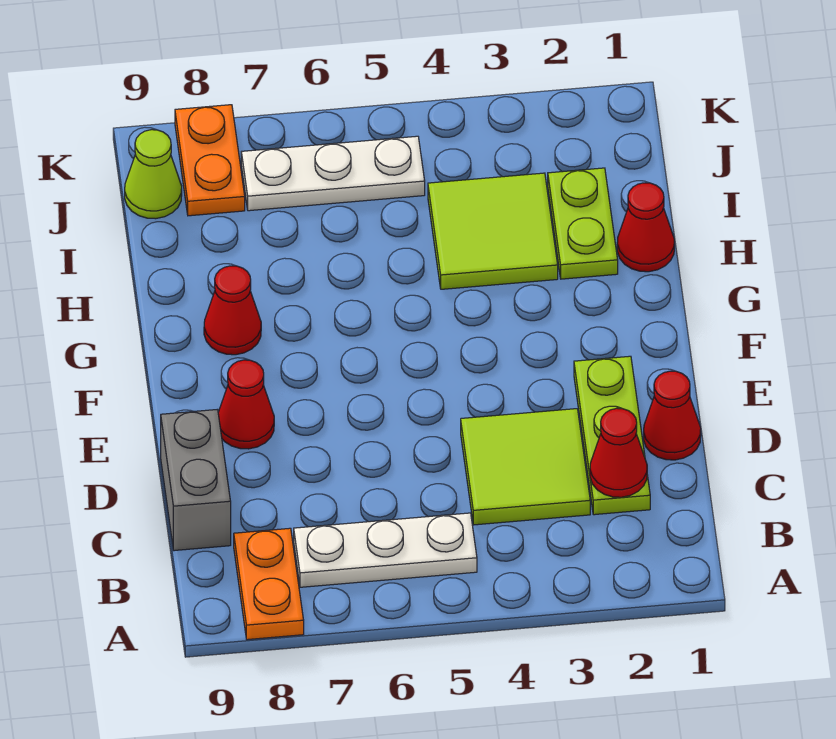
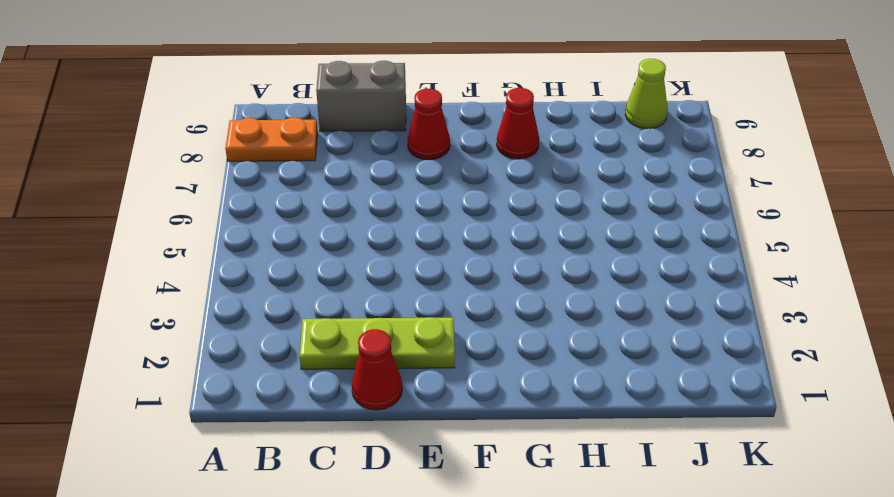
none -> white 1x3 plate [294,513,477,587]
none -> lime 2x2 tile [461,409,590,525]
none -> red 1x1 cone [617,183,674,272]

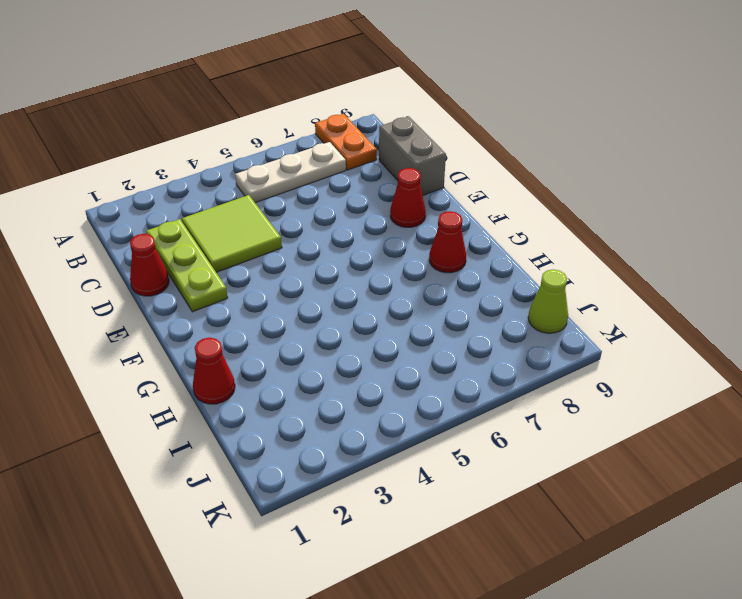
none -> lime 1x2 plate [548,168,618,279]
none -> lime 2x2 tile [428,173,558,289]
none -> white 1x3 plate [241,136,425,211]

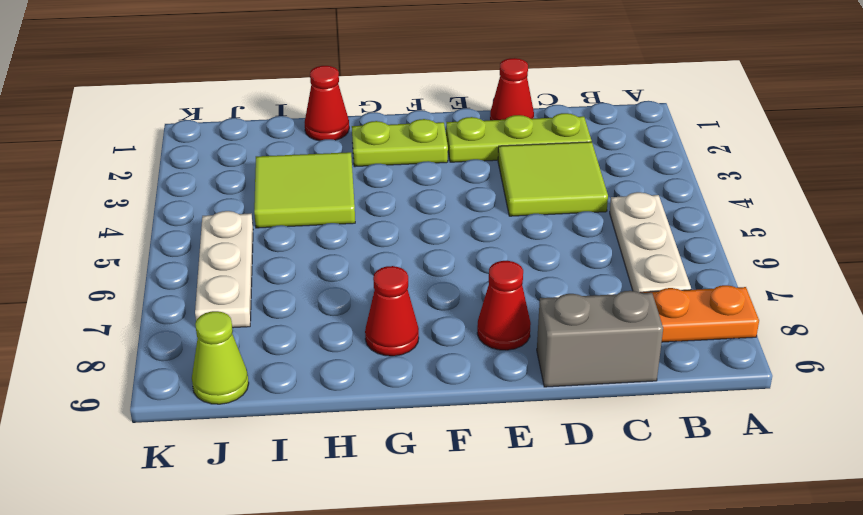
lime 1x2 plate [352,119,448,167] -> lime 1x2 plate moved to [548,168,618,279]
none -> orange 1x2 plate [175,105,245,216]
none -> red 1x1 cone [590,408,647,497]

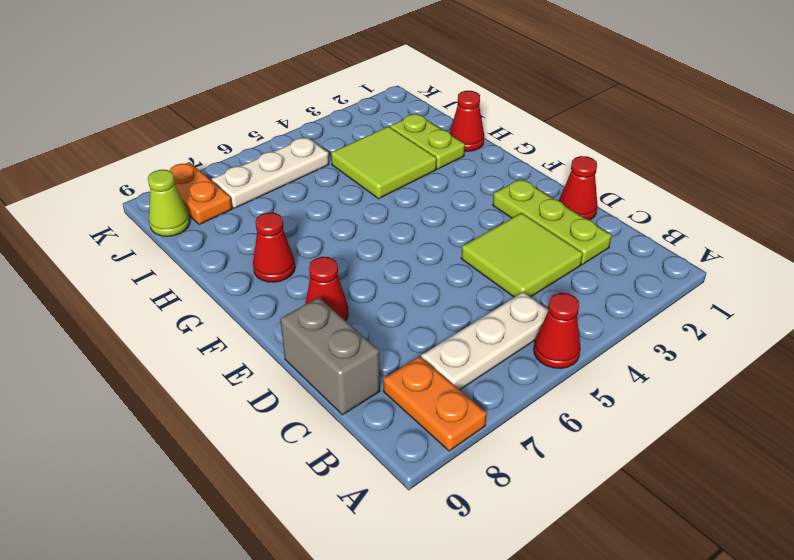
red 1x1 cone [534,293,581,368] -> red 1x1 cone moved to [590,408,647,497]

